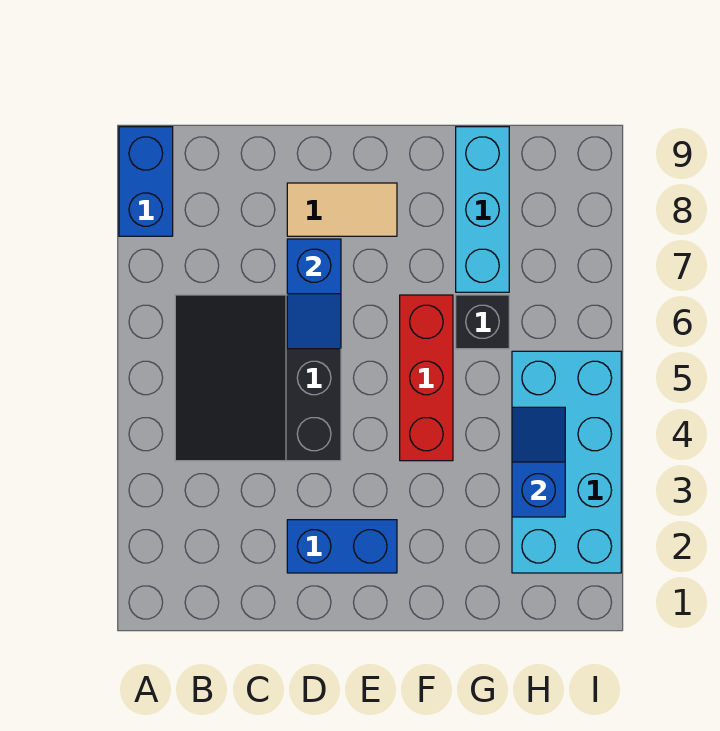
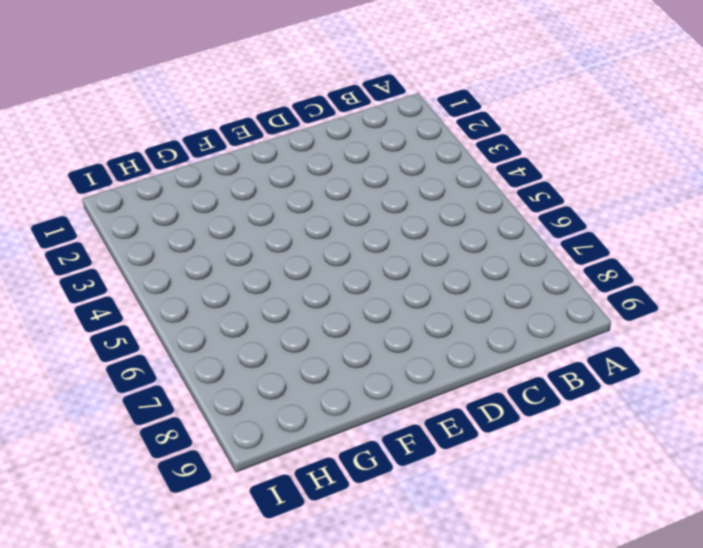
none -> blue 1x2 brick [119,127,173,236]
none -> black 3x3 slope [175,295,341,461]

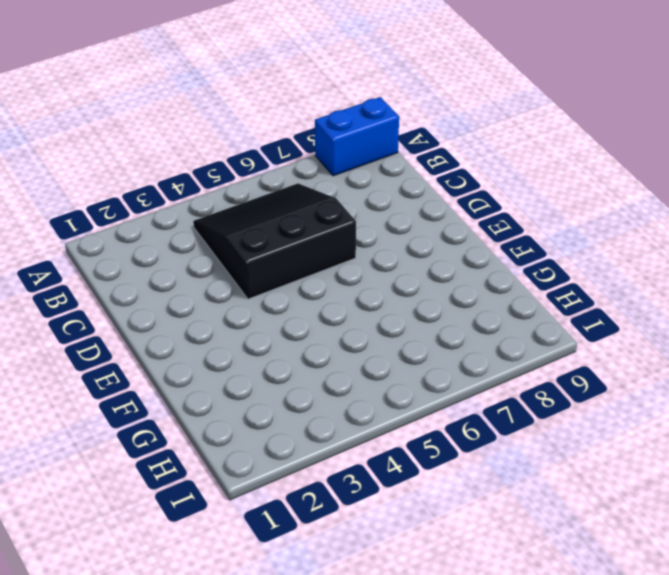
none -> blue 1x2 brick [287,520,397,573]
none -> tan 1x2 tile [287,183,397,236]

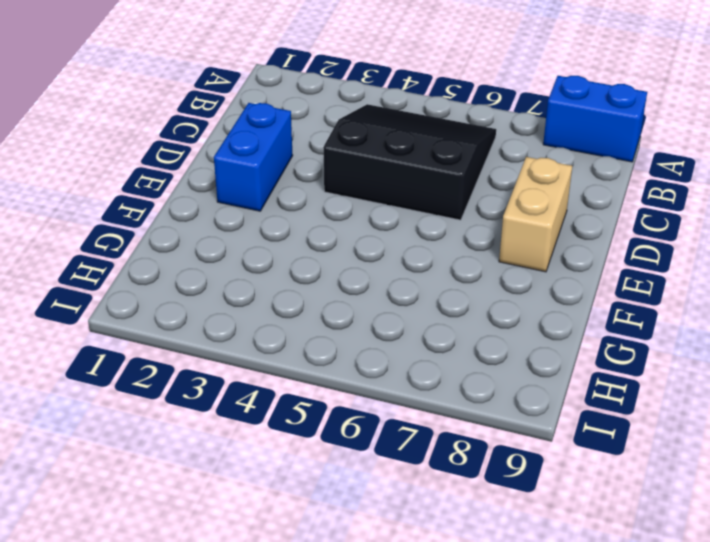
tan 1x2 brick [499,157,572,272] -> tan 1x2 tile [287,183,397,236]
none -> red 1x3 brick [400,295,453,461]
none -> black 1x1 brick [456,295,509,349]

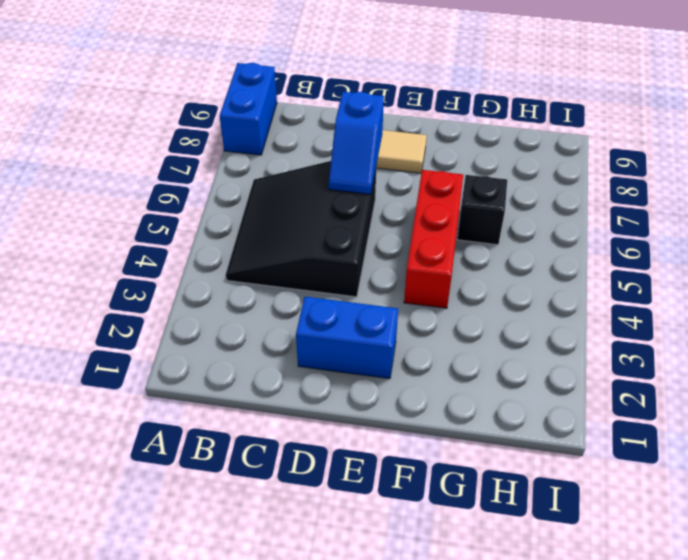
none -> cyan 1x3 brick [456,127,509,292]
none -> cyan 2x4 brick [512,351,621,573]

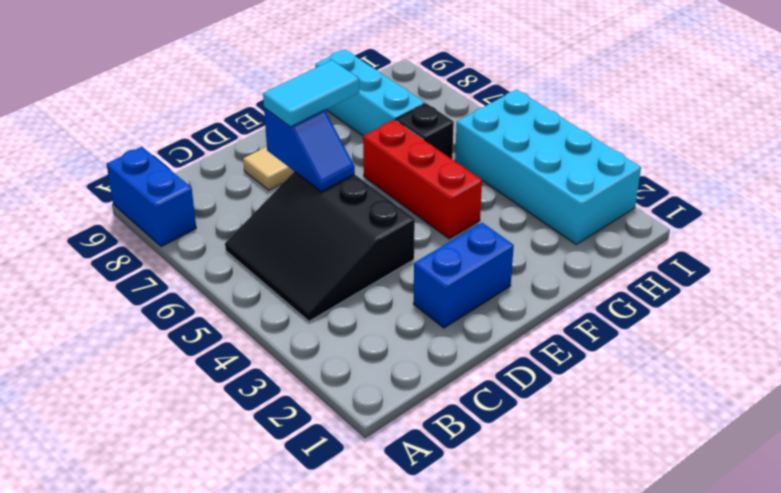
cyan 1x2 tile [263,60,359,127] -> none
none -> blue 1x2 slope [512,407,565,517]

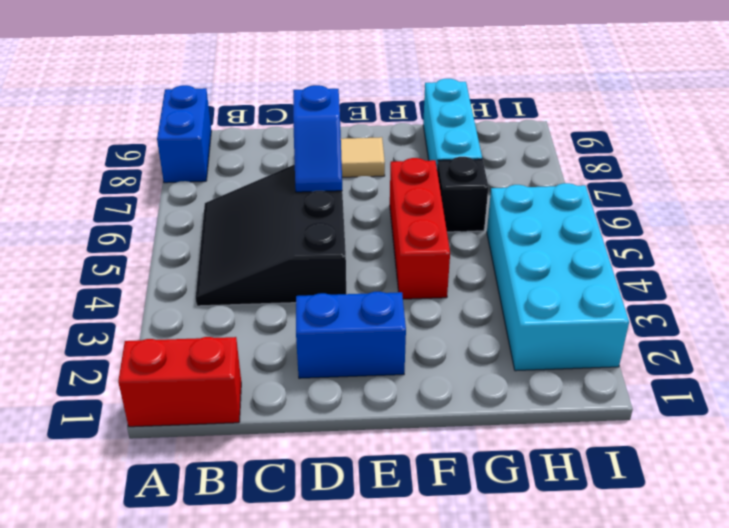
red 1x2 brick [118,337,241,427] -> none
none -> blue 1x2 slope [512,407,565,517]

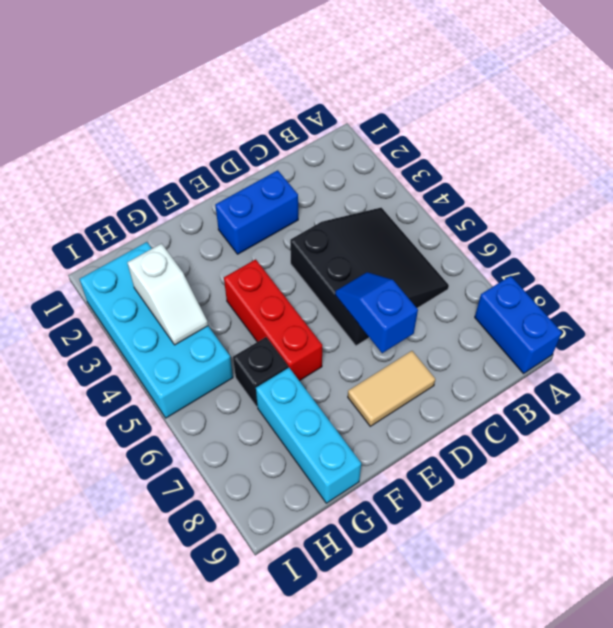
white 1x2 slope [127,244,208,345] -> blue 1x2 slope [512,407,565,517]

